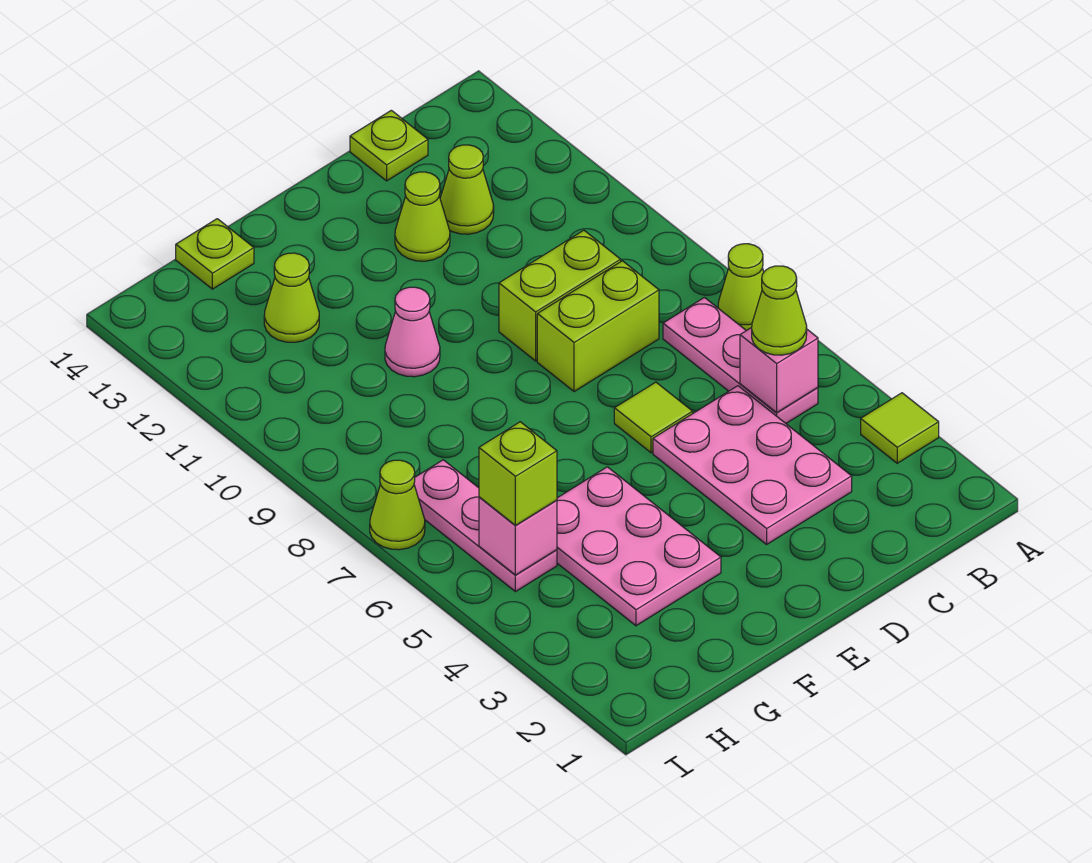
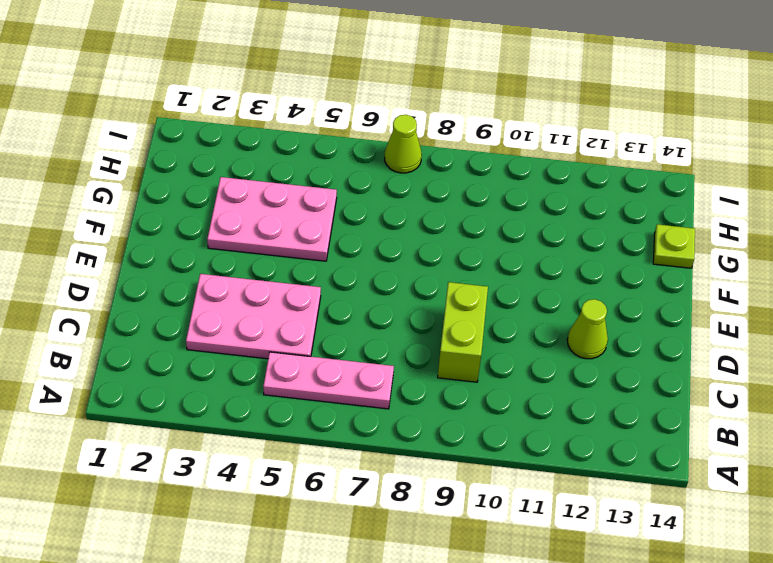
none -> lime 1x1 tile [861,393,939,463]
none -> lime 1x1 cone [718,244,764,331]
none -> lime 1x2 brick [537,261,659,392]

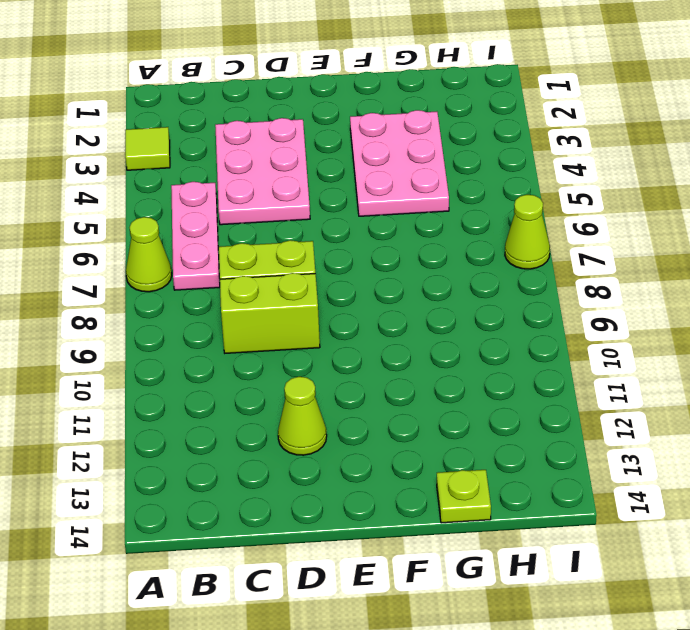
none -> lime 1x1 cone [440,145,494,234]
none -> lime 1x1 plate [350,110,428,181]
none -> lime 1x1 tile [614,382,693,453]

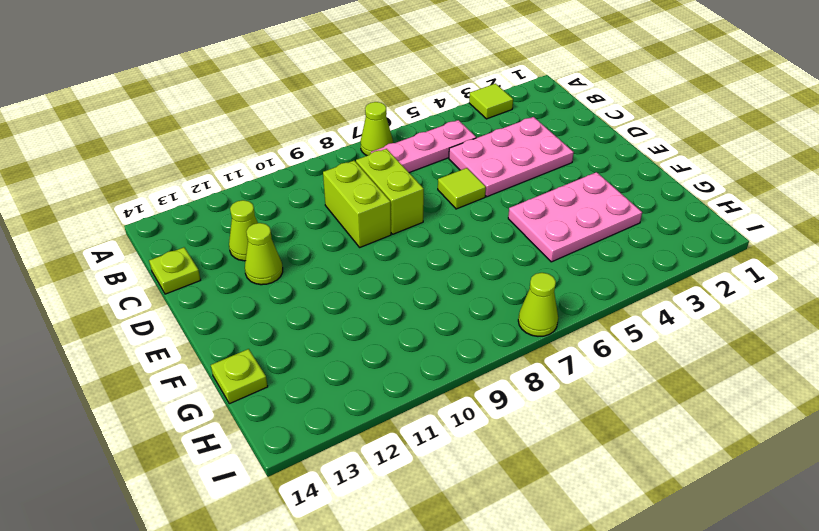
none -> pink 1x1 cone [385,287,440,377]
none -> lime 1x1 cone [264,253,319,342]
none -> pink 1x3 plate [414,460,557,592]

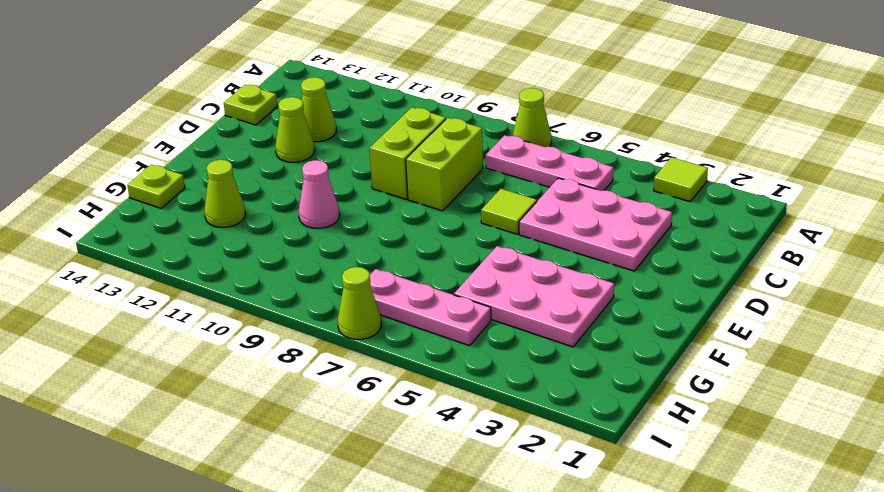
none -> pink 1x1 brick [740,328,818,412]
none -> pink 1x1 brick [479,497,557,575]
none -> lime 1x1 cone [752,266,807,355]

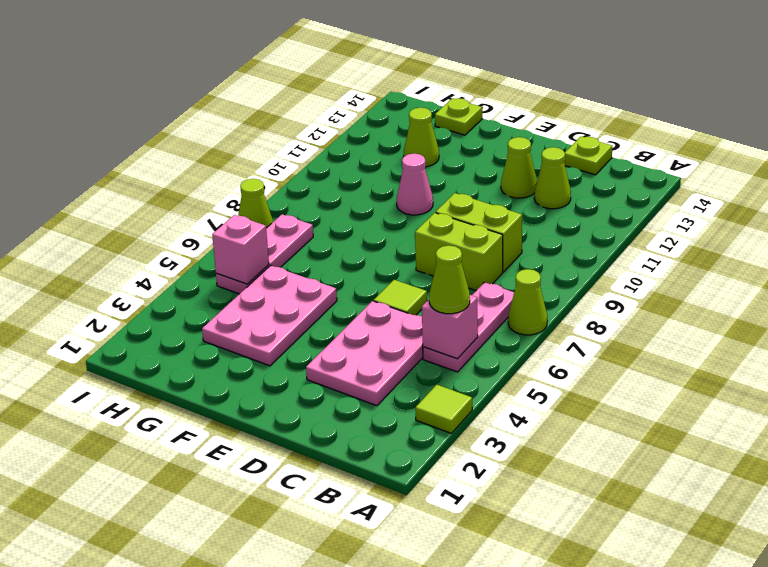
none -> lime 1x1 brick [479,422,557,525]

